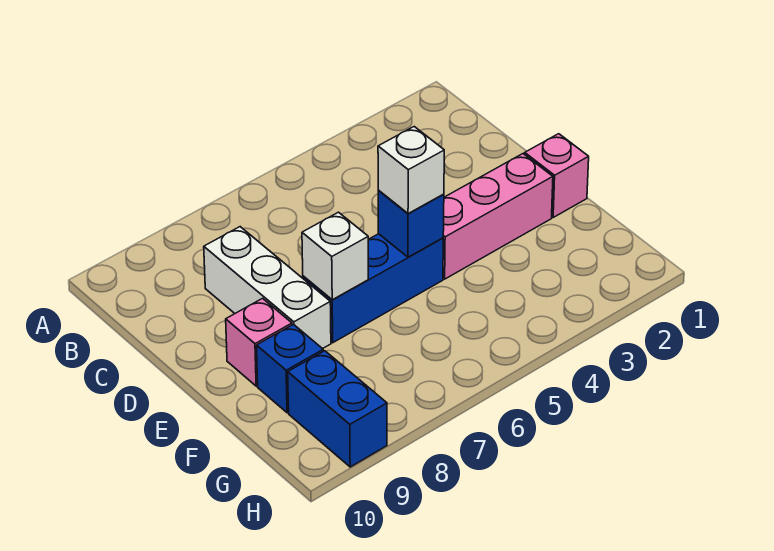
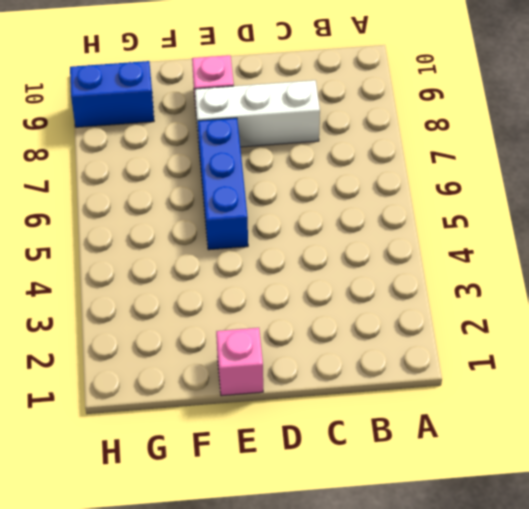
none -> pink 1x3 brick [443,154,553,279]
none -> blue 1x1 brick [257,324,323,413]

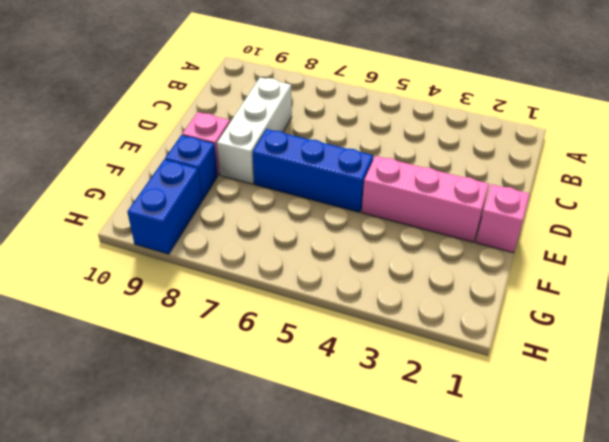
none -> blue 1x1 brick [378,191,444,257]
none -> white 1x1 brick [302,212,368,300]

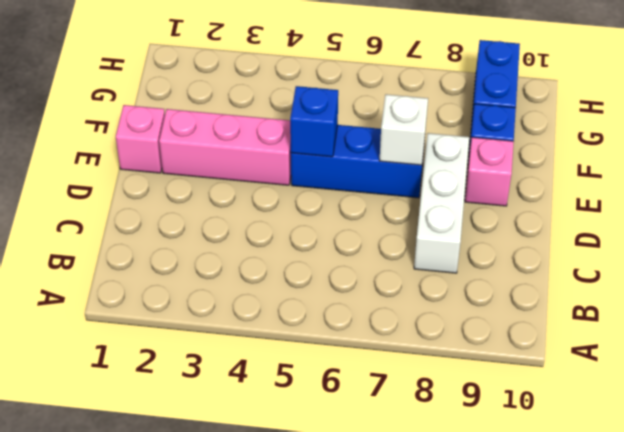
none -> white 1x1 brick [378,127,444,214]

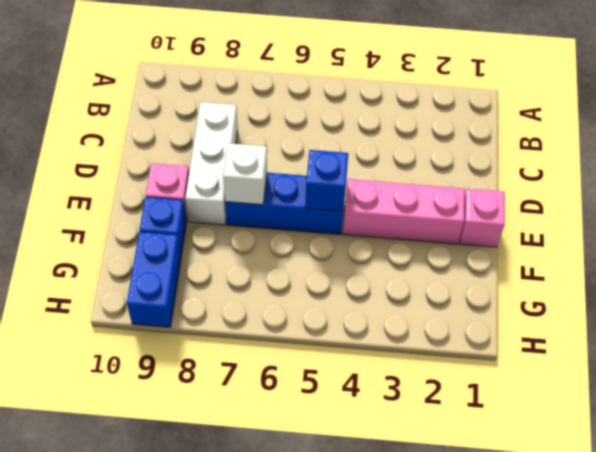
none -> white 1x1 brick [378,127,444,214]

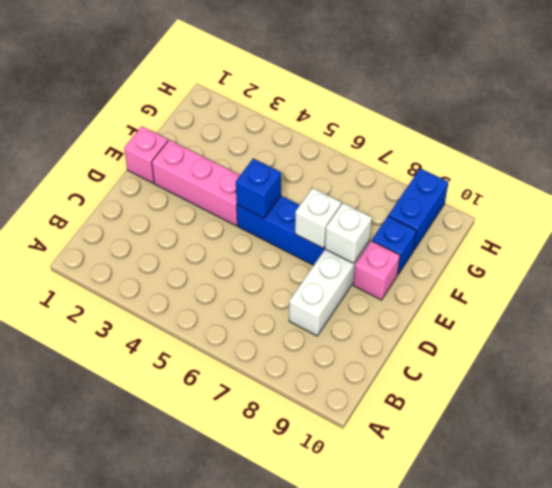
white 1x1 brick [325,203,372,264] -> white 1x1 brick moved to [378,127,444,214]

